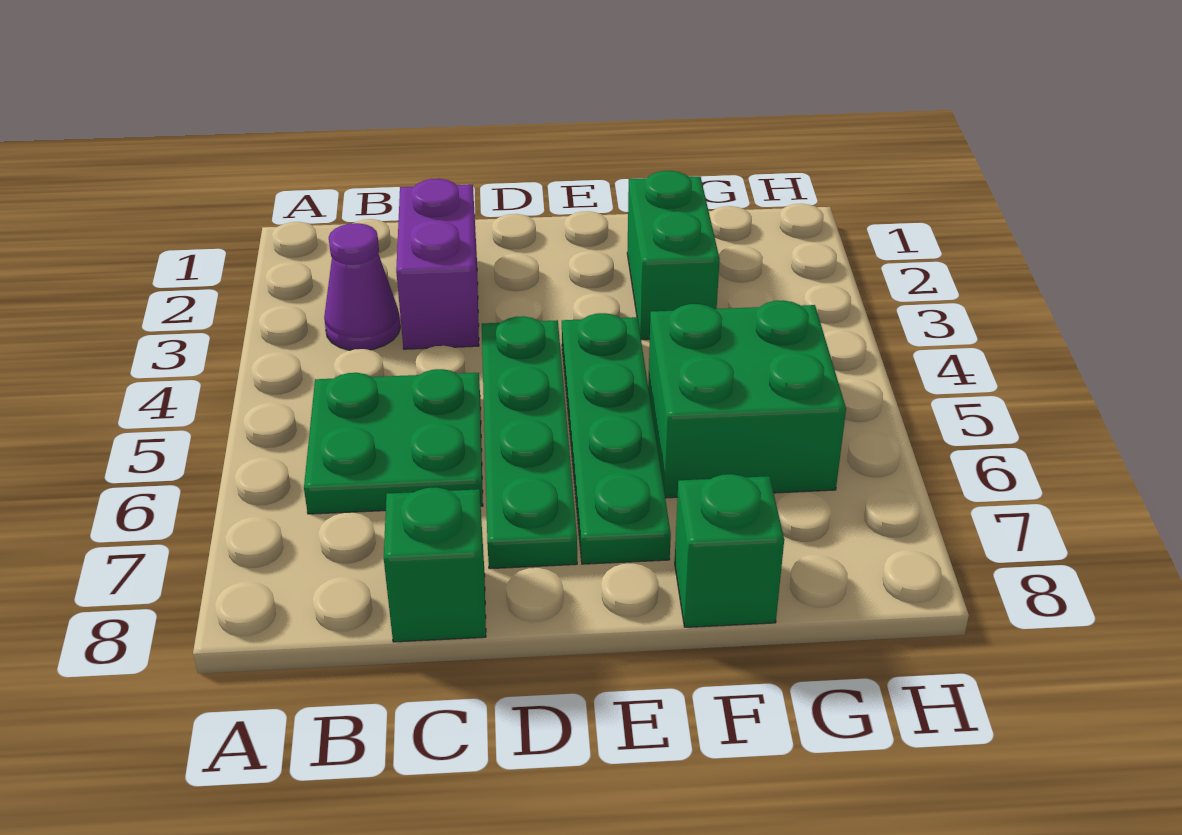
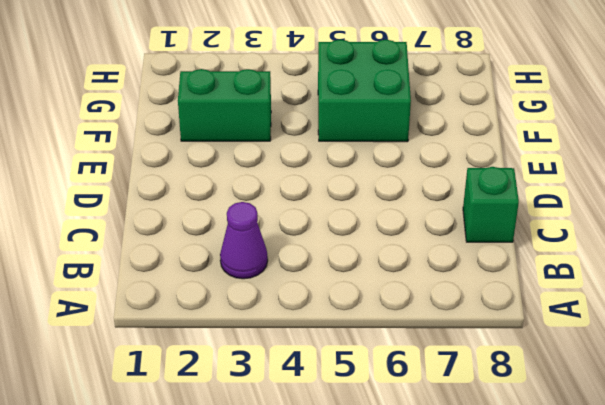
none -> green 2x2 plate [304,369,483,514]
none -> purple 1x2 brick [396,179,479,349]

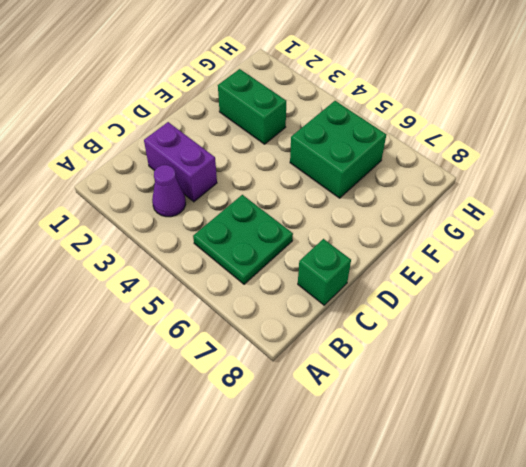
none -> green 1x4 plate [482,316,577,569]
none -> green 1x4 plate [562,313,671,564]

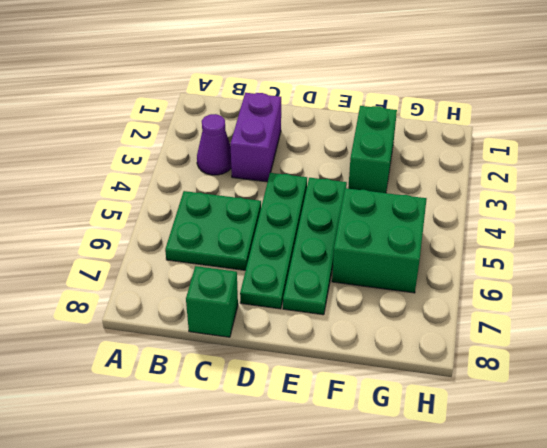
none -> green 1x1 brick [675,474,784,627]

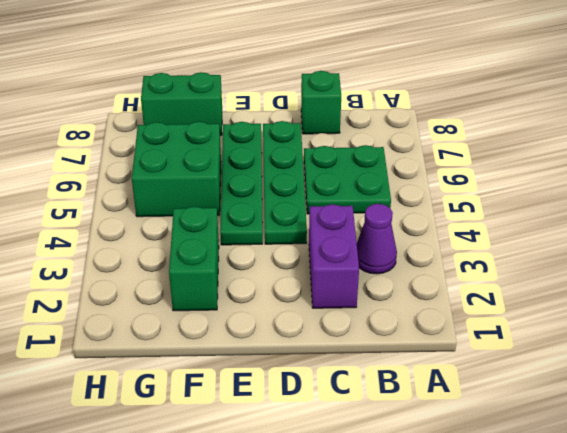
green 1x2 brick [141,72,222,135] -> green 1x1 brick [675,474,784,627]

